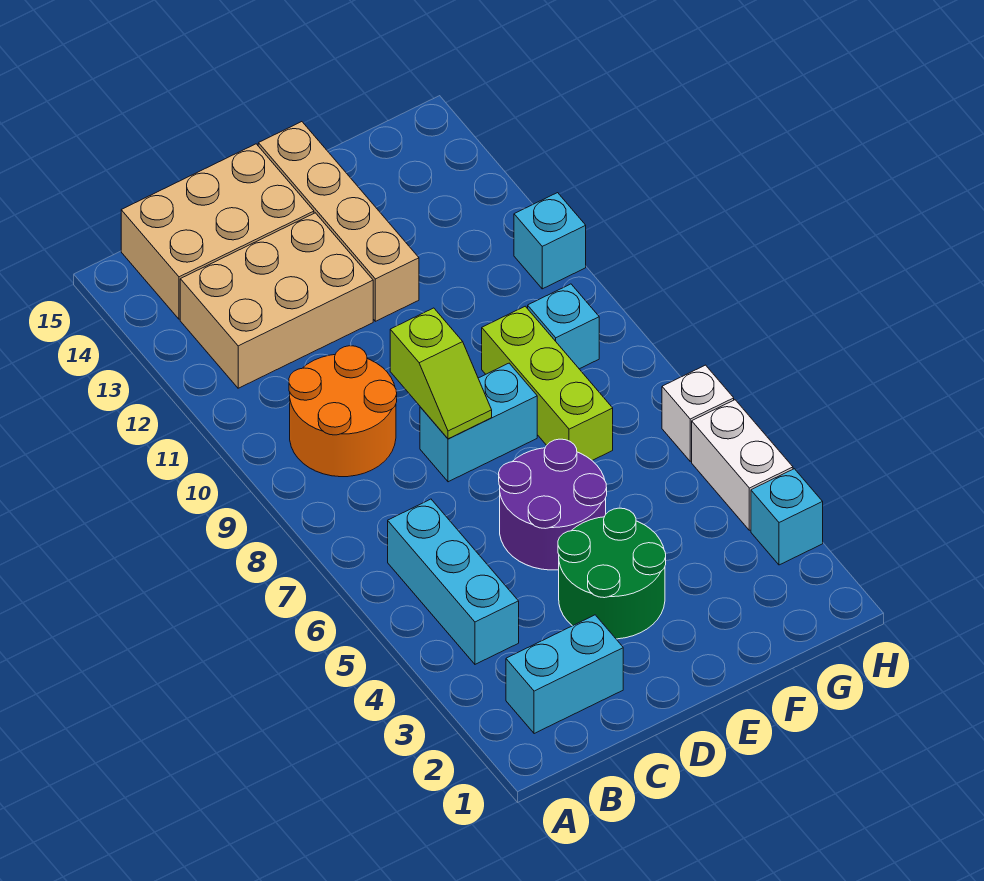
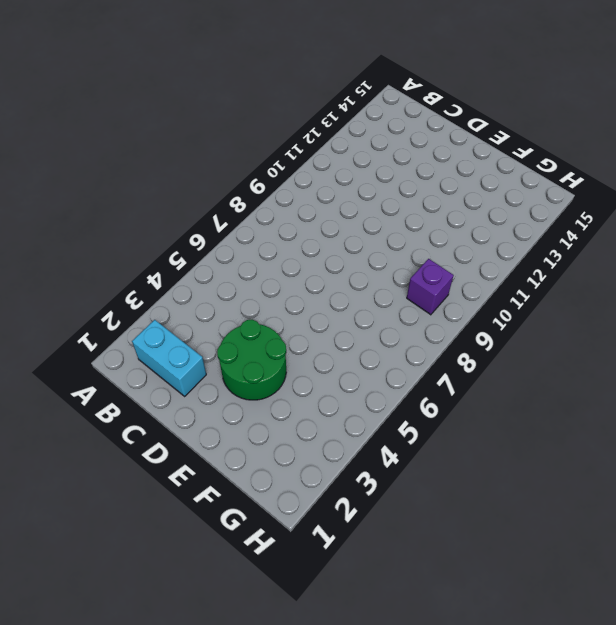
purple 1x1 brick [407,259,454,315] -> cyan 1x1 brick [528,284,599,369]
none -> cyan 1x3 brick [388,499,519,664]
none -> orange 2x2 round brick [289,346,397,477]
none -> tan 2x3 brick [180,213,373,388]

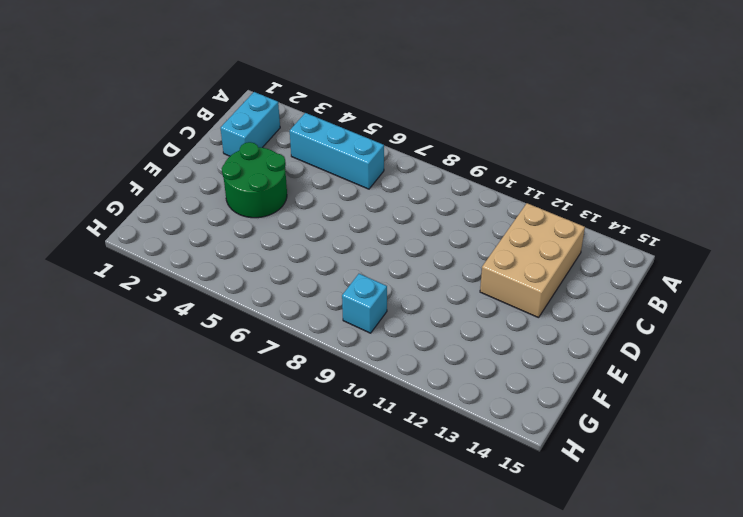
none -> orange 2x2 round brick [289,346,397,477]
none -> tan 2x3 brick [121,144,314,319]
none -> purple 2x2 round brick [499,439,607,570]

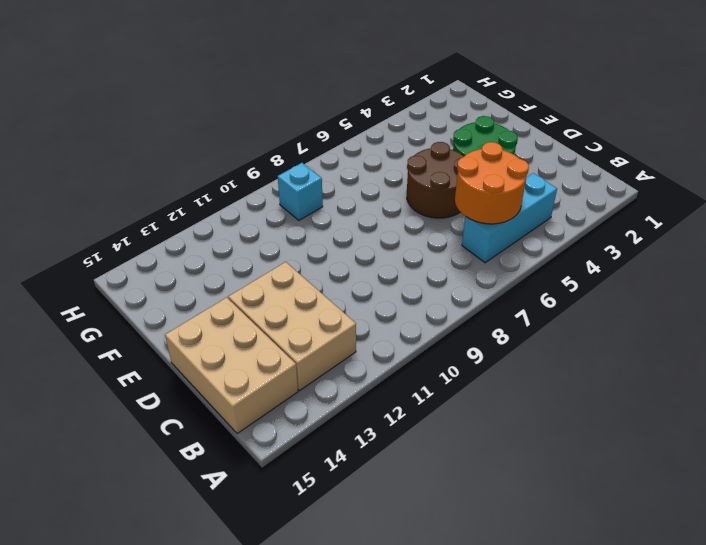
orange 2x2 round brick [455,142,529,224] -> orange 2x2 round brick moved to [289,346,397,477]
brown 2x2 round brick [407,142,464,218] -> purple 2x2 round brick [499,439,607,570]
none -> cyan 1x2 brick [506,615,623,734]
none -> cyan 1x2 brick [420,363,537,482]
none -> tan 1x4 brick [258,122,419,321]

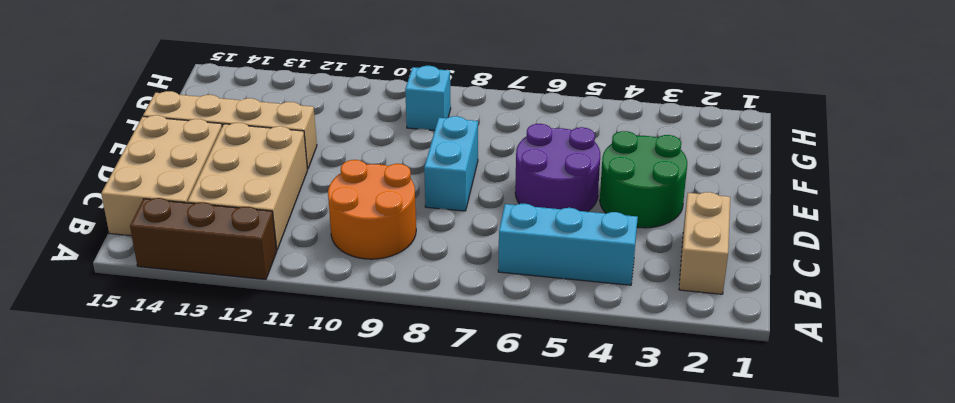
brown 1x3 brick [130,198,277,279] -> none
tan 1x2 brick [679,192,730,294] -> cyan 1x2 brick [506,615,623,734]
none -> lime 1x3 brick [482,306,613,460]
none -> cyan 1x1 brick [751,469,823,565]
none -> white 1x2 brick [692,400,793,530]

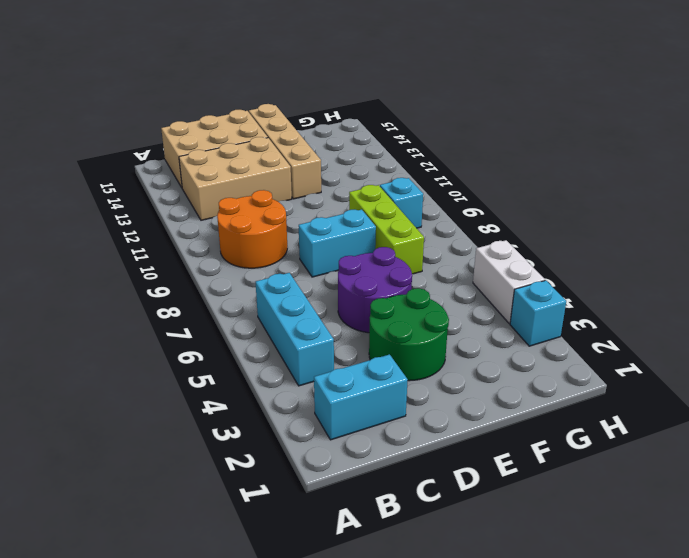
none -> white 1x1 brick [662,365,734,461]
none -> cyan 1x1 brick [514,193,586,289]
none -> lime 1x2 slope [390,308,492,439]

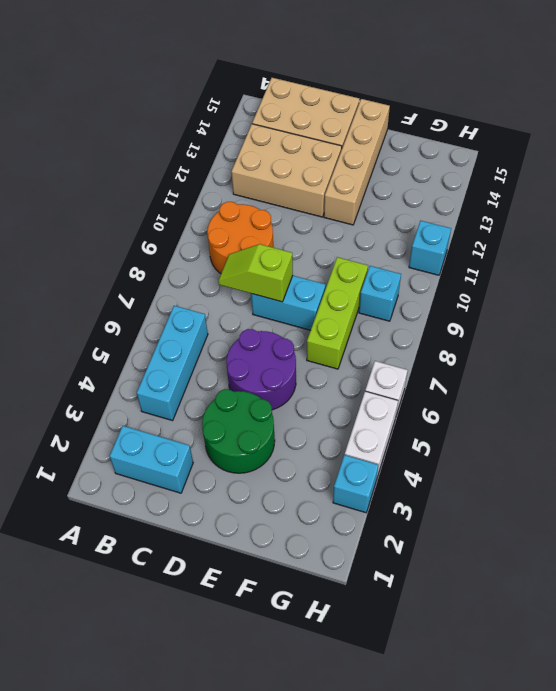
lime 1x2 slope [218,244,293,302] -> lime 1x2 slope turned to [390,308,492,439]

